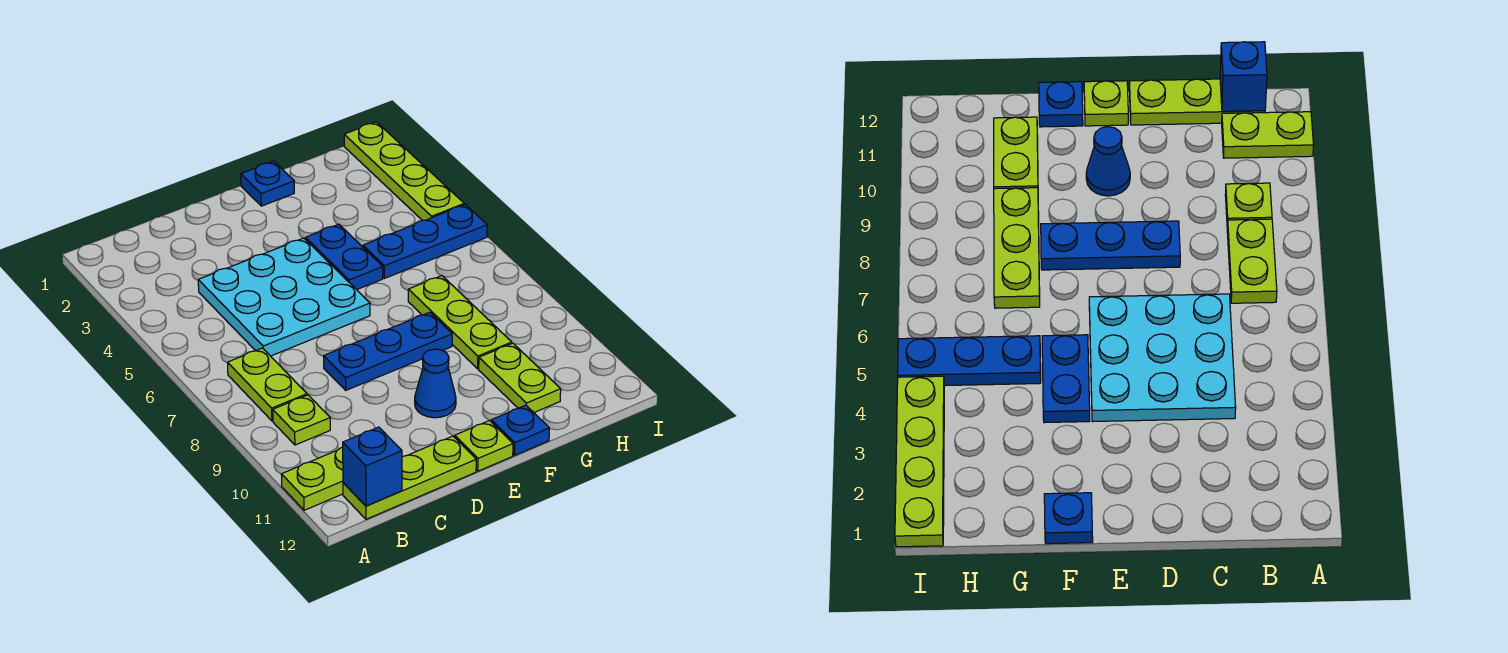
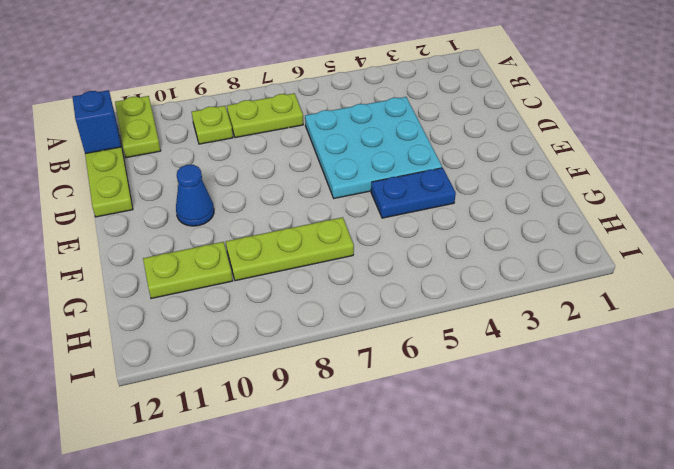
none -> blue 1x3 plate [324,312,452,390]
none -> lime 1x1 plate [455,421,513,471]
none -> blue 1x1 plate [241,161,294,206]

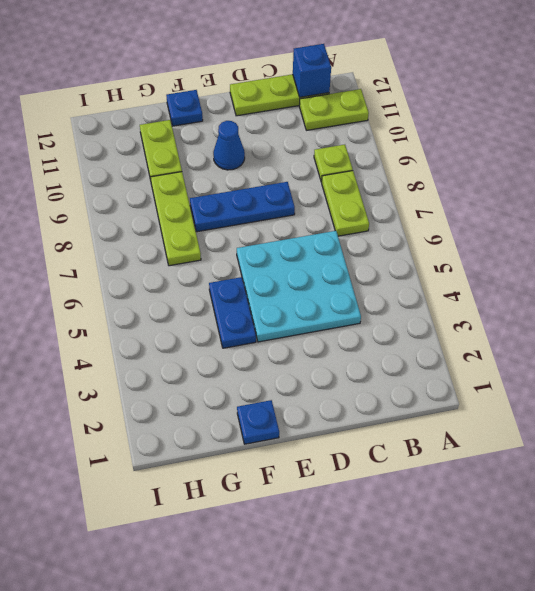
none -> lime 1x1 plate [455,421,513,471]
none -> blue 1x3 plate [363,205,487,278]
none -> lime 1x4 plate [344,122,464,221]

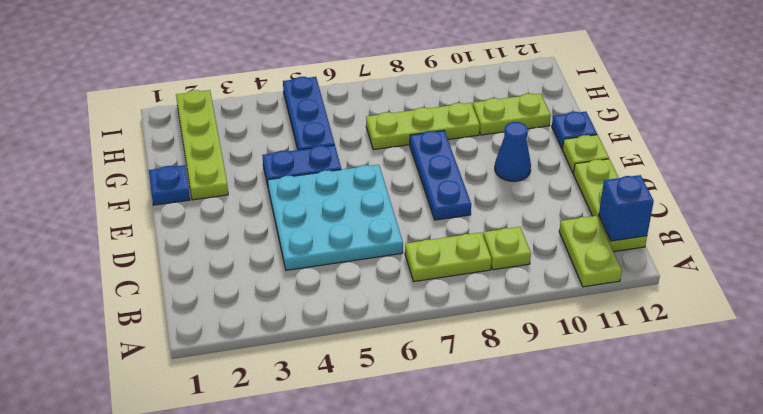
lime 1x4 plate [176,90,228,200] -> lime 1x4 plate turned to [344,122,464,221]

